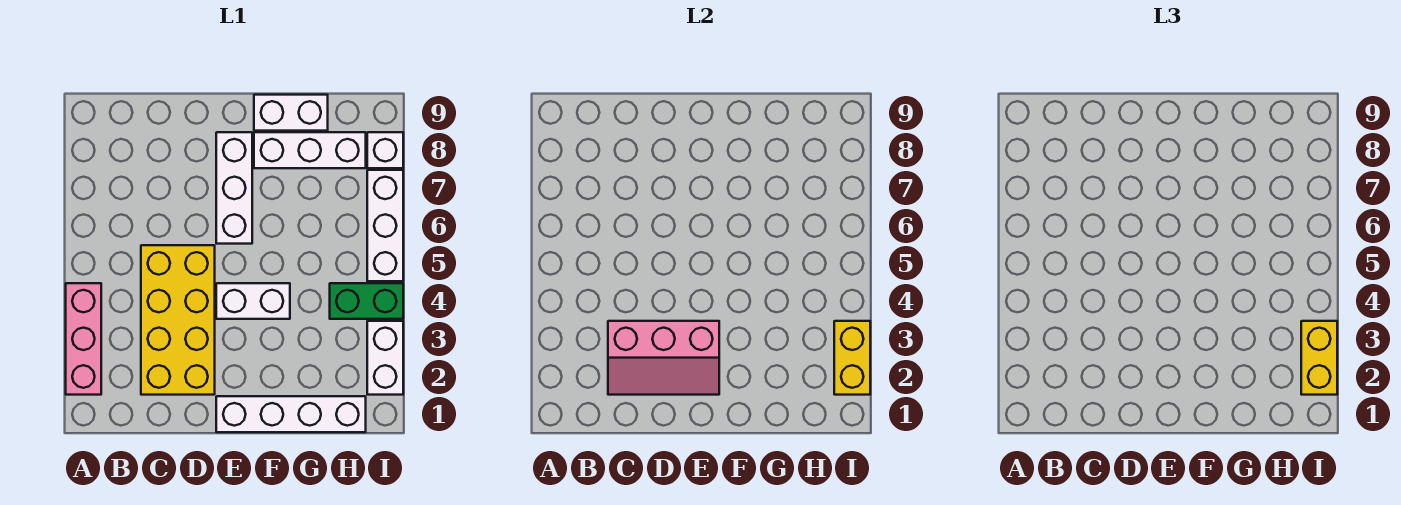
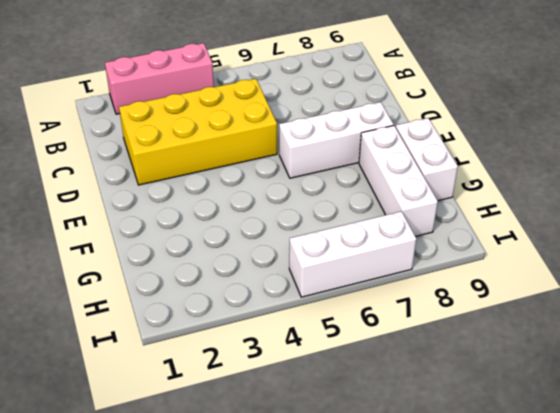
none -> white 1x4 brick [216,396,366,432]
none -> white 1x2 brick [216,283,290,319]
none -> green 1x2 brick [330,283,403,319]

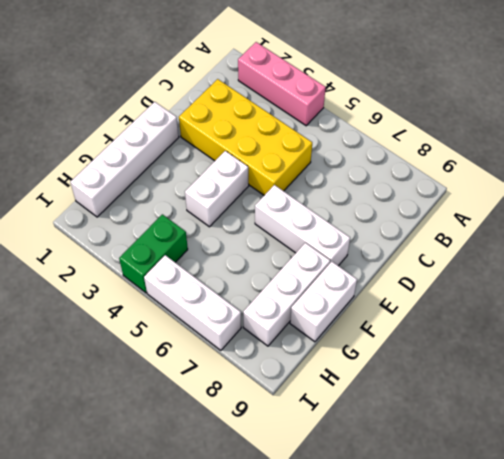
none -> white 1x2 brick [367,321,403,395]
none -> white 1x1 brick [367,132,403,168]
none -> pink 2x3 slope [608,321,719,395]

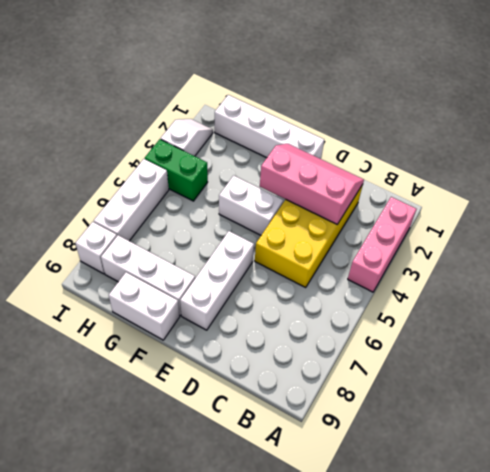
white 1x2 slope [161,119,213,156] -> white 1x2 brick [367,321,403,395]
none -> yellow 1x2 brick [834,321,870,395]
none -> yellow 1x2 brick [1301,321,1337,395]

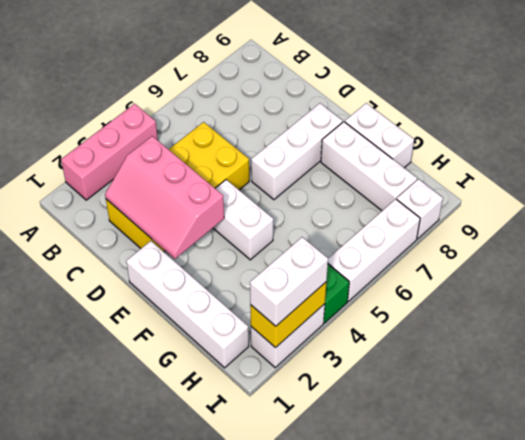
white 1x2 brick [250,237,328,326] -> yellow 1x2 brick [1301,321,1337,395]

